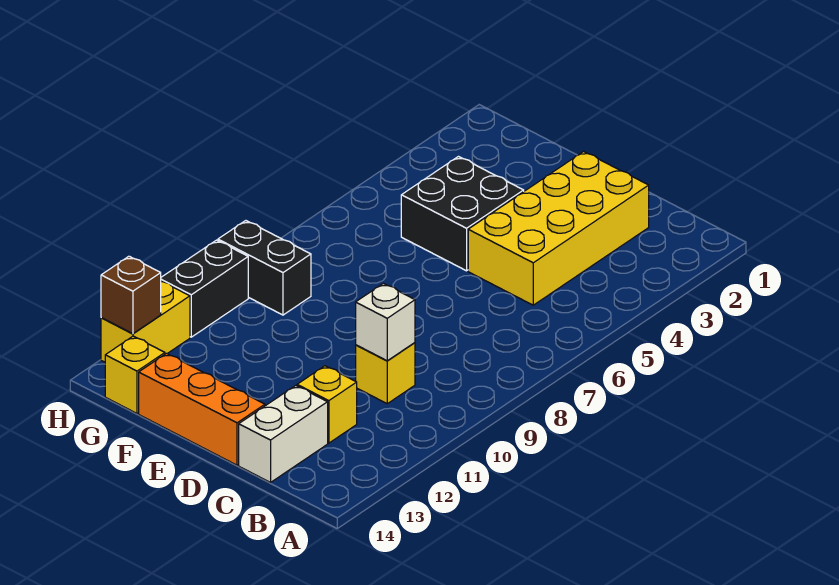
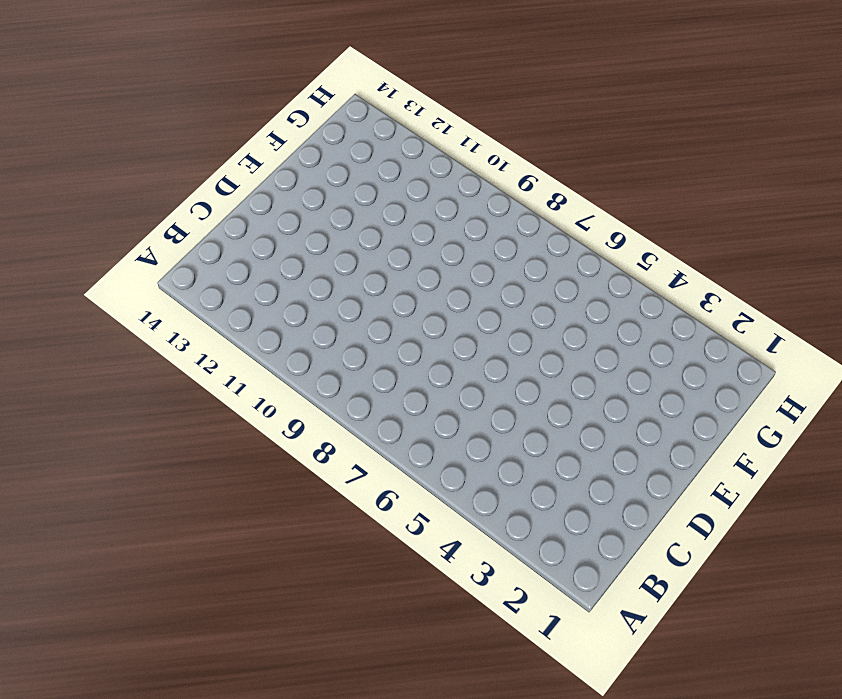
none -> yellow 2x4 brick [468,152,649,305]
none -> yellow 1x1 brick [356,343,415,404]
none -> yellow 1x1 brick [297,366,357,443]

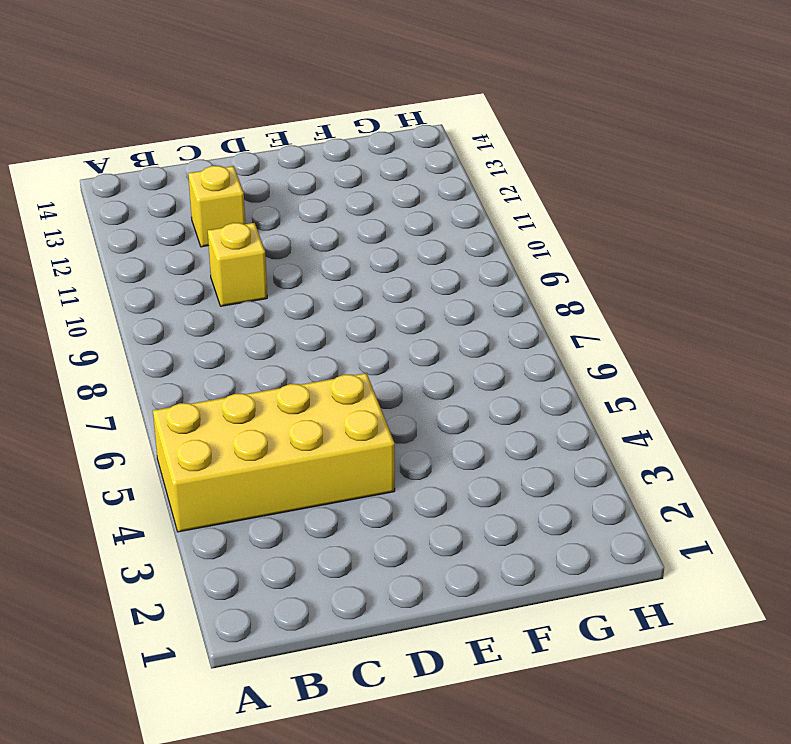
yellow 2x4 brick [153,373,395,532] -> yellow 2x4 brick turned to [468,152,649,305]
none -> white 1x2 brick [239,385,328,483]
none -> orange 1x3 brick [139,353,265,465]
none -> black 2x2 brick [401,157,524,271]

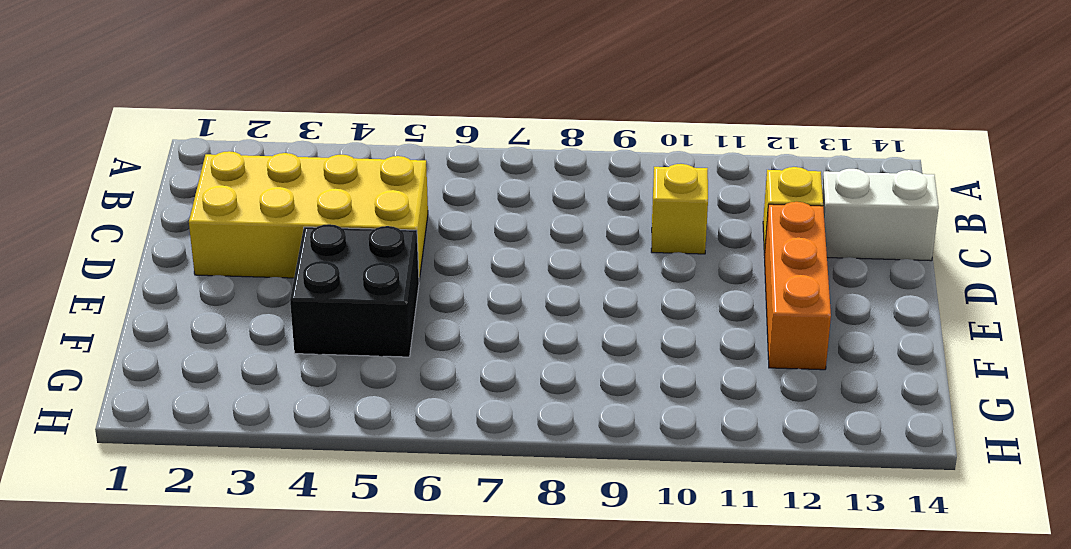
orange 1x3 brick [764,202,831,370] -> orange 1x3 brick moved to [139,353,265,465]
none -> black 1x2 brick [218,221,311,315]
none -> yellow 1x1 brick [105,336,165,413]
none -> black 1x2 brick [161,240,248,337]

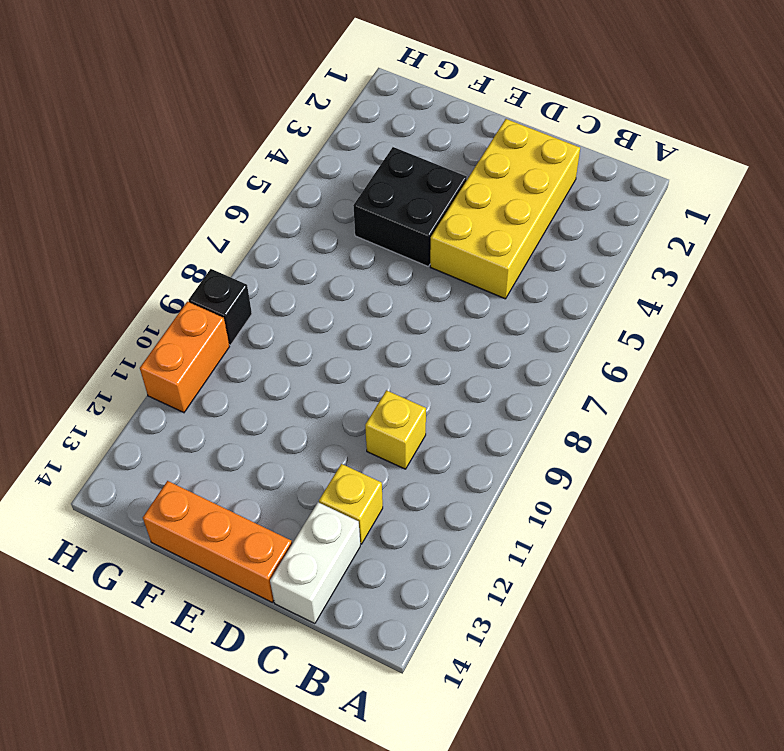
black 1x1 brick [189,269,252,345] -> black 1x2 brick [218,221,311,315]
orange 1x2 brick [140,302,230,413] -> black 1x2 brick [161,240,248,337]
none -> yellow 1x1 brick [105,336,165,413]
none -> yellow 1x2 brick [101,281,190,362]
none -> white 1x1 brick [356,283,415,361]

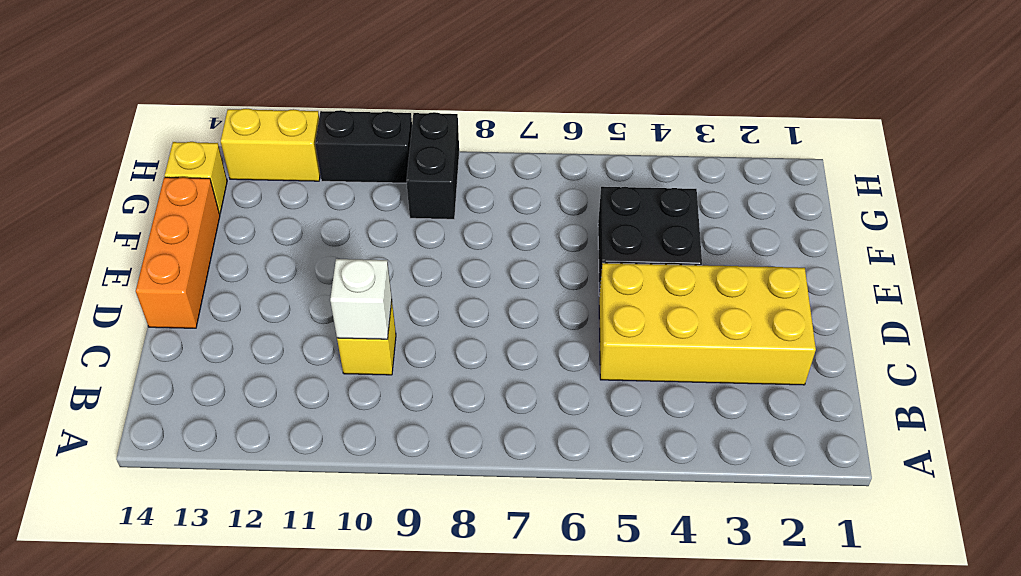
none -> yellow 1x1 brick [297,366,357,443]
none -> white 1x2 brick [239,385,328,483]
none -> brown 1x1 brick [101,256,161,334]

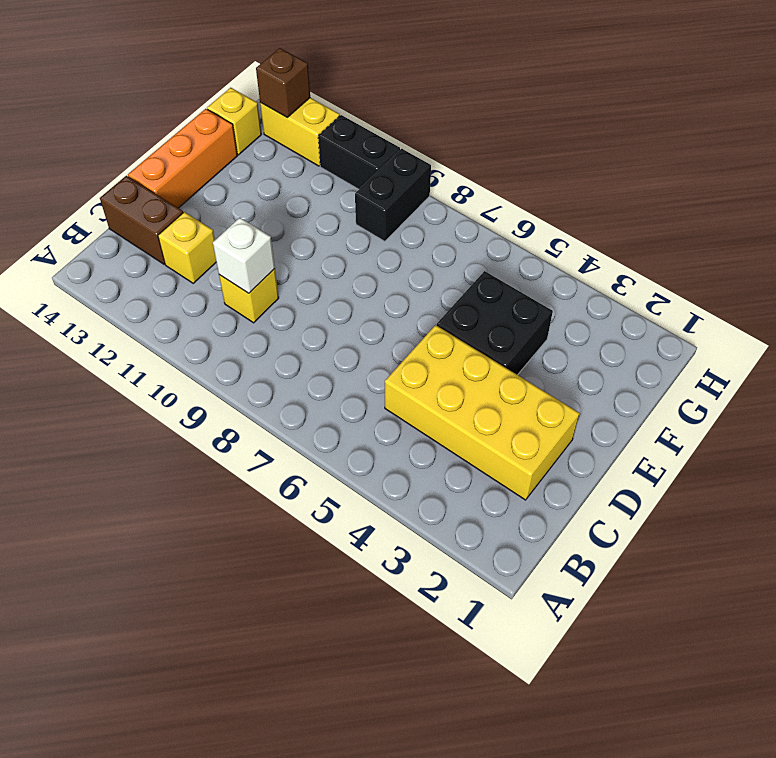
brown 1x2 brick [100,176,183,264] -> white 1x2 brick [239,385,328,483]

